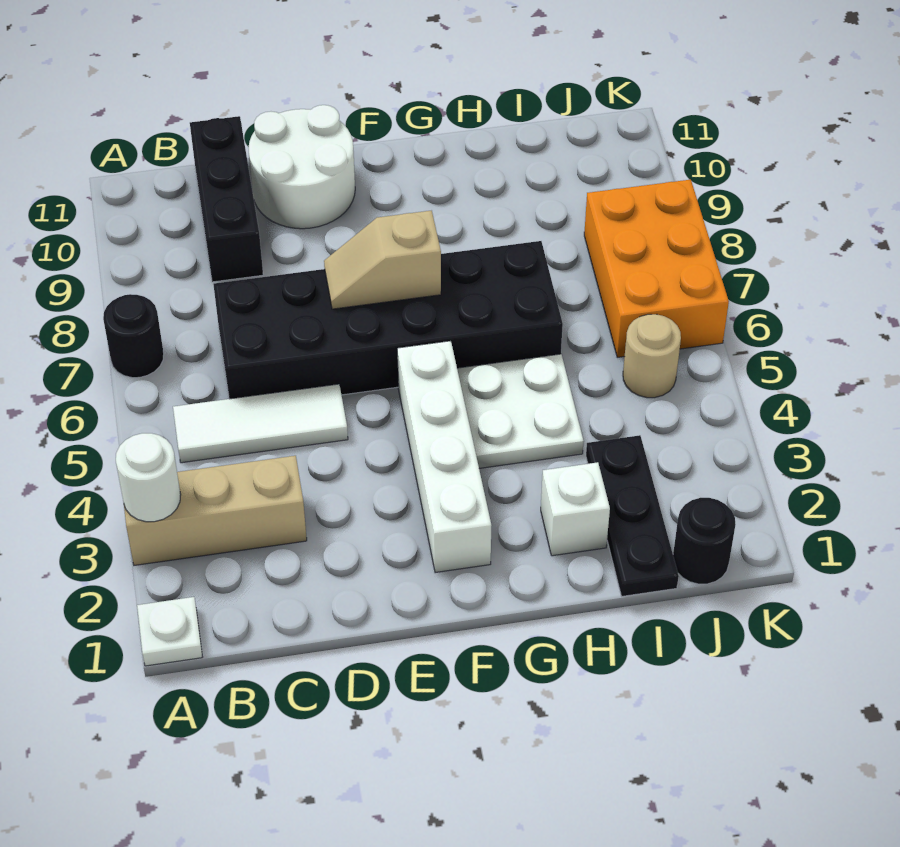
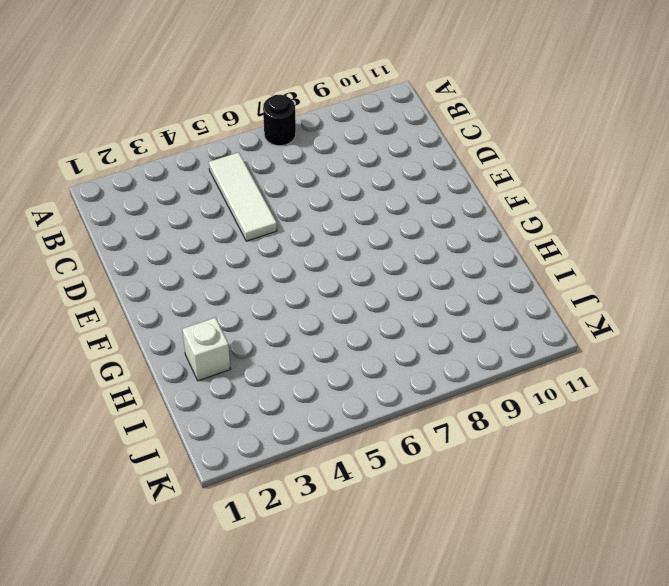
none -> white 1x1 plate [137,597,202,666]
none -> tan 1x3 brick [124,456,307,565]
none -> black 2x6 brick [213,241,563,399]

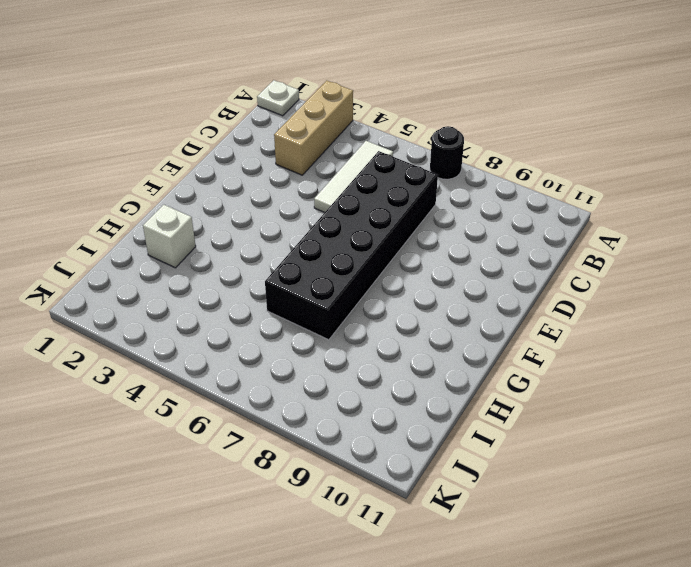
none -> black 1x3 brick [190,116,263,282]
none -> white 2x2 round brick [248,105,355,229]
none -> white 1x4 brick [397,341,492,573]

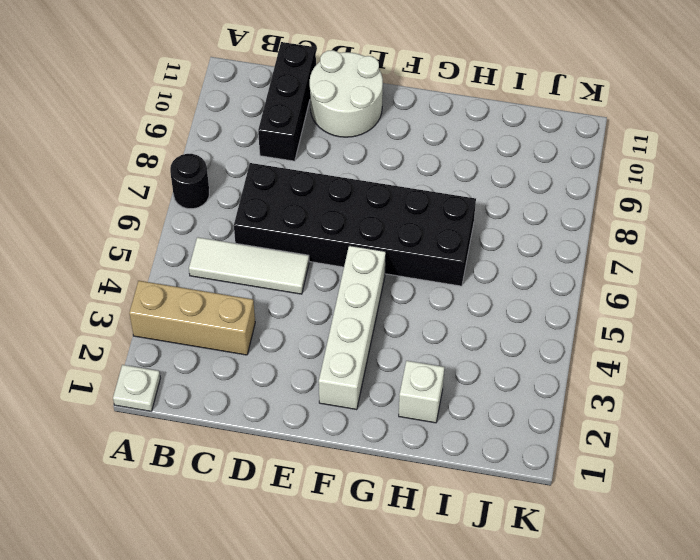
none -> white 2x2 plate [457,354,584,468]
none -> black 1x3 plate [586,435,679,596]
none -> black 1x1 round brick [673,498,736,584]

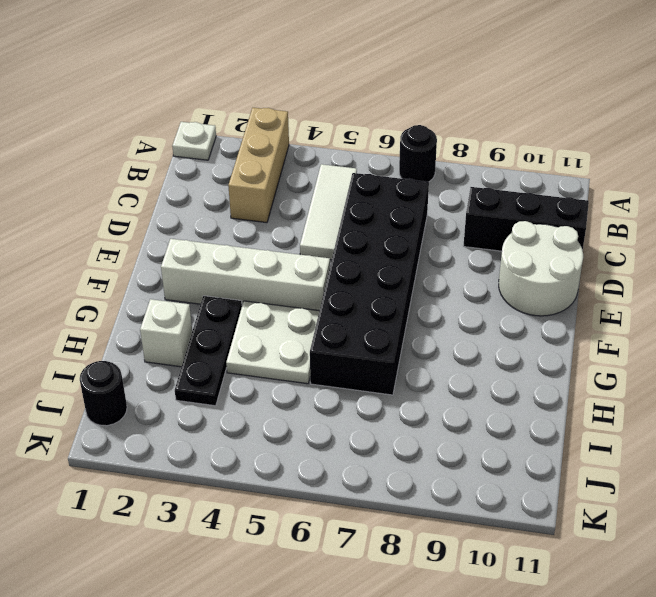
black 1x3 plate [175,296,242,406] -> black 1x3 plate turned to [586,435,679,596]
none -> tan 1x1 round brick [623,314,681,398]
none -> orange 2x3 brick [584,180,729,357]
none -> white 1x1 round brick [116,433,181,522]

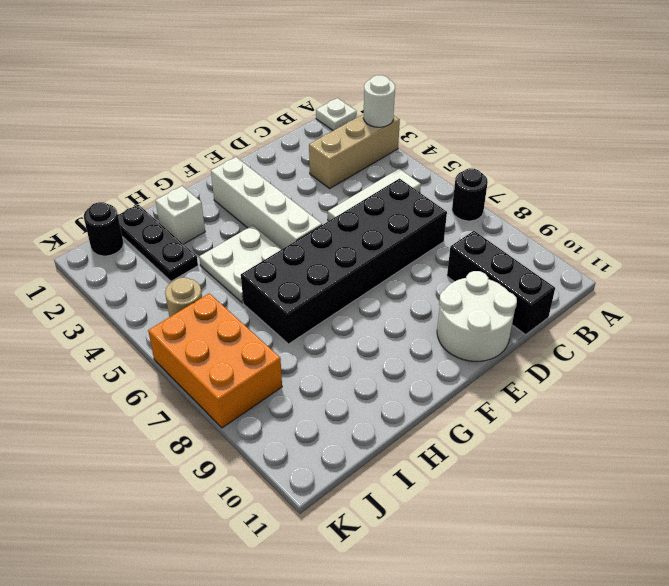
none -> tan 1x2 slope [324,211,441,309]

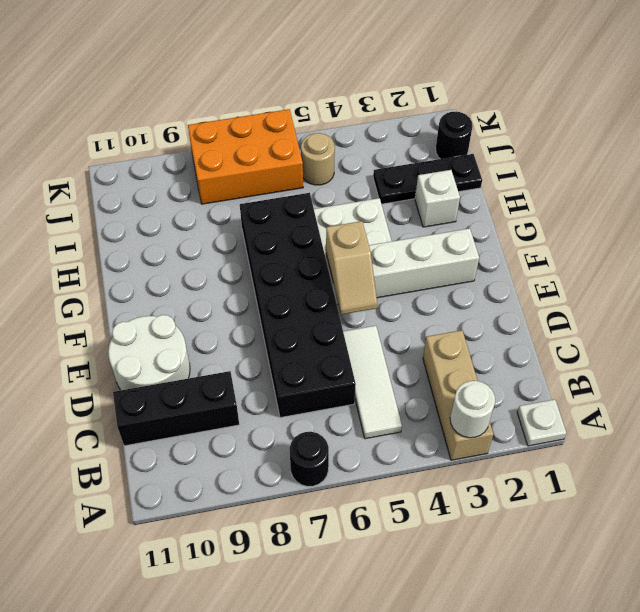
tan 1x2 slope [326,221,378,315] -> tan 1x2 slope moved to [324,211,441,309]

